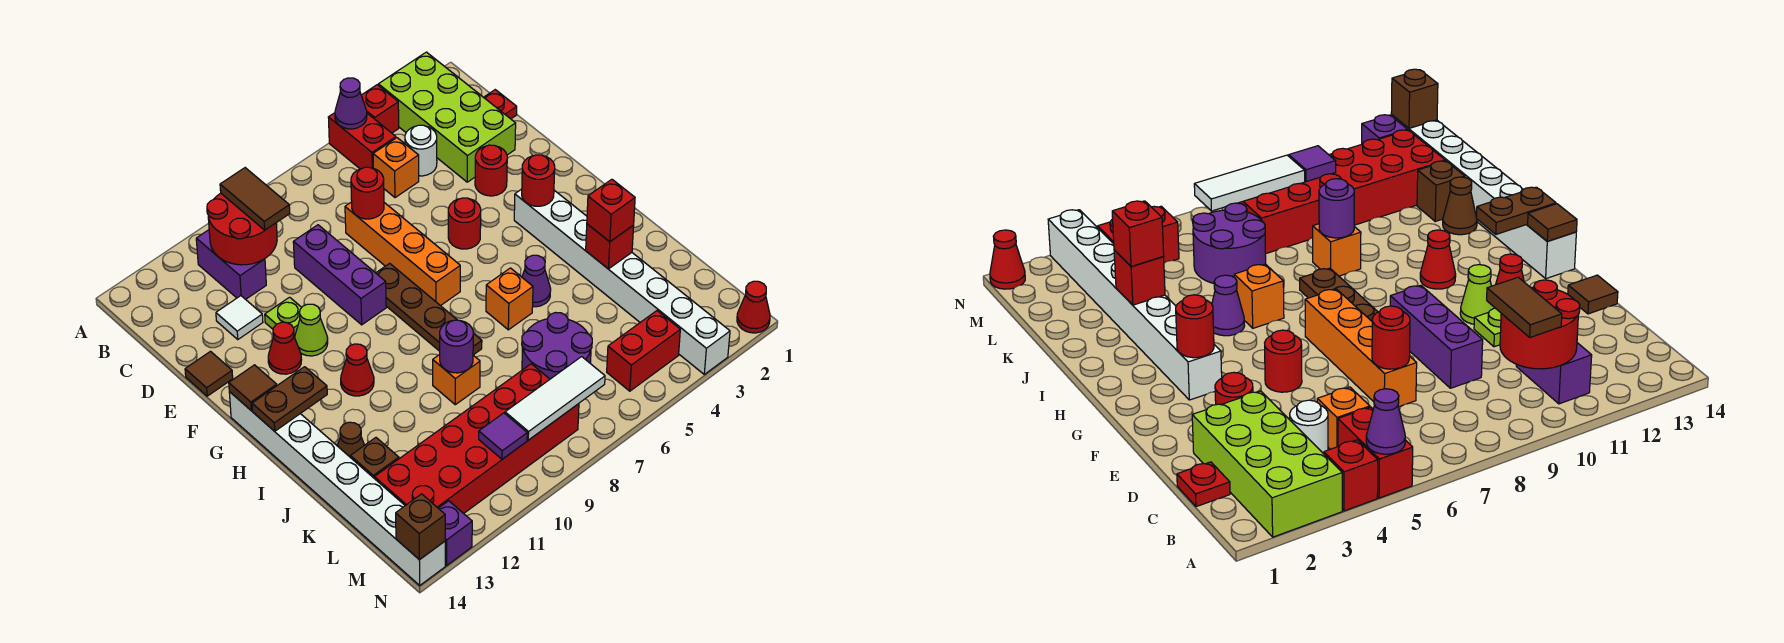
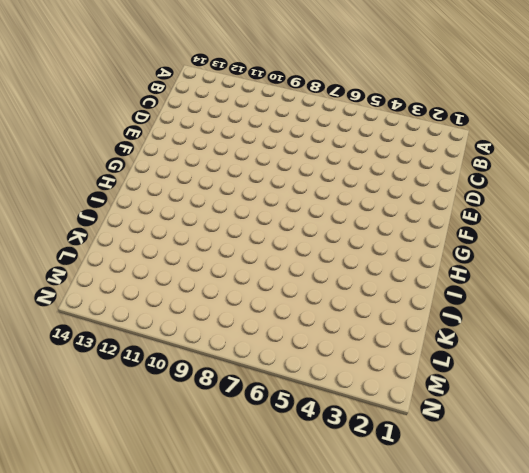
none -> lime 2x4 brick [378,52,516,182]
none -> red 1x1 brick [361,85,399,133]
none -> red 1x2 brick [328,113,396,169]
none -> purple 1x2 brick [196,230,266,299]

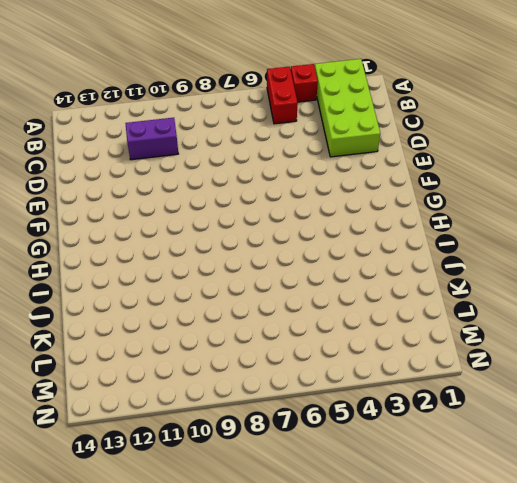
purple 1x2 brick [125,118,178,160] -> purple 1x2 brick turned to [196,230,266,299]
none -> red 1x1 plate [484,90,517,119]
none -> white 1x1 round brick [405,125,437,176]
none -> orange 1x1 brick [373,138,419,198]
none -> orange 1x4 brick [345,202,460,306]

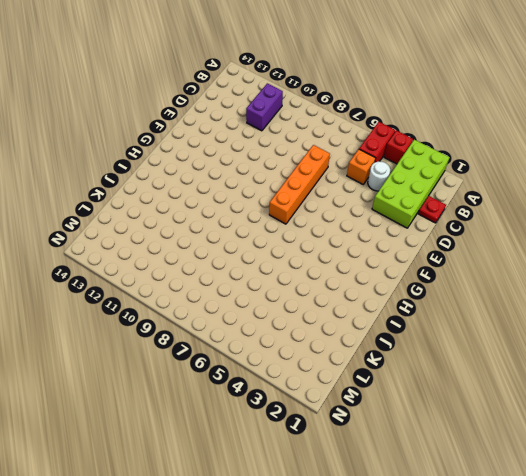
none -> purple 1x3 brick [293,225,386,325]
none -> white 1x1 tile [216,296,263,339]
none -> red 1x1 round brick [475,145,507,196]
none -> lime 1x1 plate [265,297,302,336]

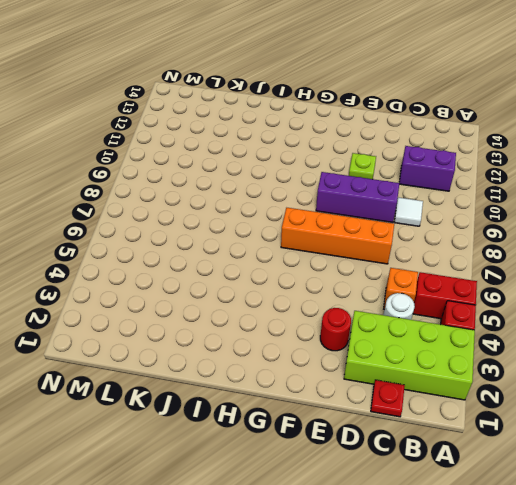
white 1x1 tile [394,197,423,226] -> white 1x1 tile moved to [216,296,263,339]
none -> brown 1x1 tile [185,351,233,396]
none -> red 1x1 round brick [448,198,481,249]
none -> brown 1x4 plate [376,263,482,355]
none -> lime 1x1 cone [295,304,328,356]

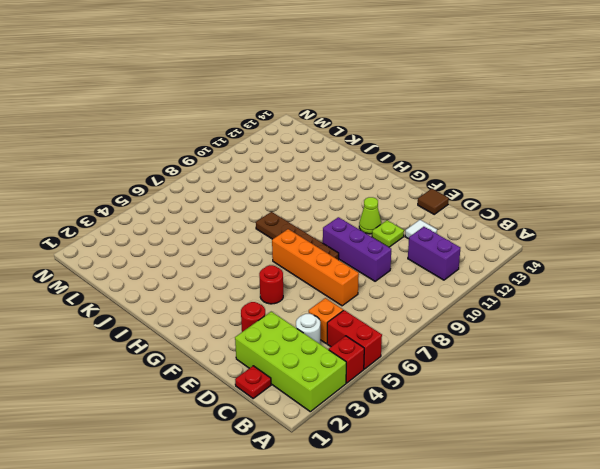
none -> red 1x1 cone [268,322,302,374]
none -> white 1x8 brick [514,189,730,374]
none -> white 1x8 brick [229,392,445,585]
none -> red 1x1 cone [341,344,374,396]

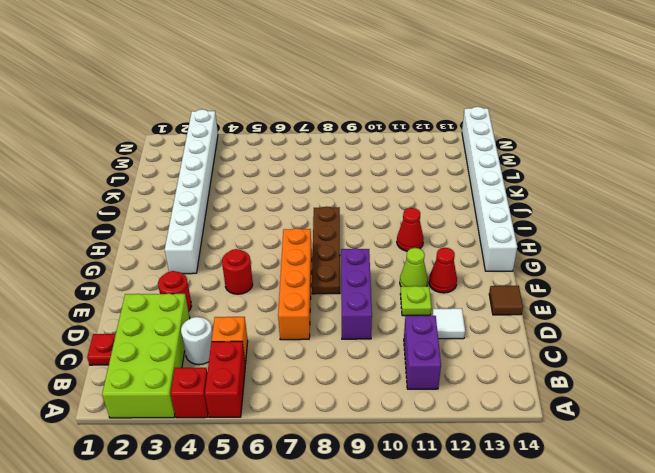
none -> purple 1x1 cone [522,255,551,307]
none -> orange 1x1 brick [486,268,533,330]
none -> orange 1x1 brick [433,355,480,405]
none -> brown 1x1 cone [338,422,364,457]

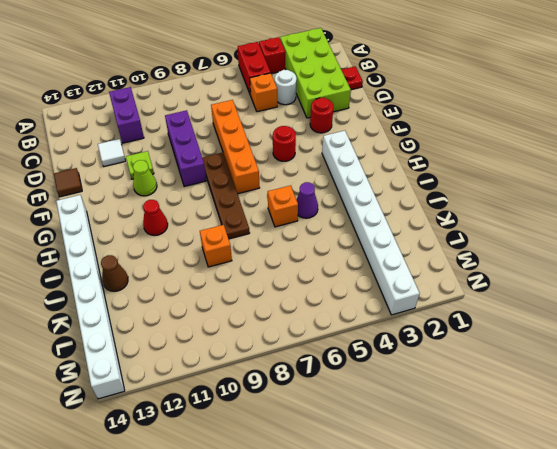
none -> red 1x1 cone [268,322,302,374]
none -> purple 2x2 round brick [522,313,592,379]
none -> brown 1x1 brick [350,438,399,478]
none -> red 2x6 brick [374,364,579,513]

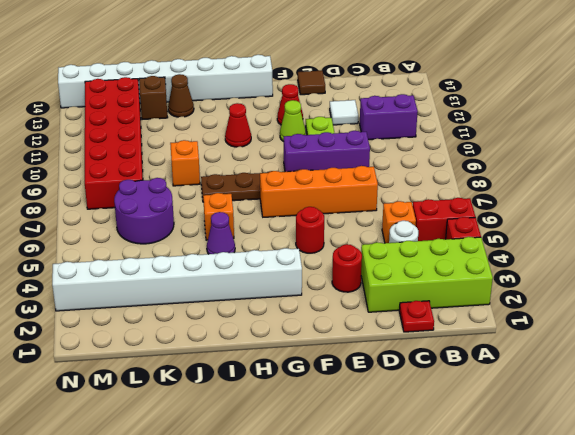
none -> red 1x2 brick [607,311,680,391]
none -> red 1x1 cone [737,281,770,333]
none -> purple 1x1 brick [438,501,472,565]
none -> purple 1x1 cone [335,78,367,129]

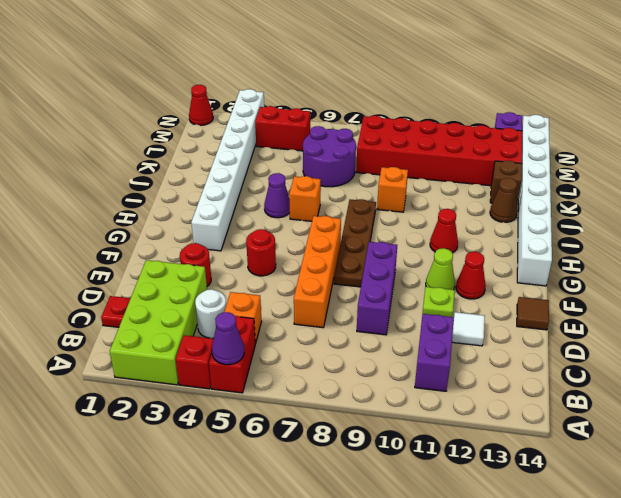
none -> red 2x2 round brick [207,193,277,265]
none -> red 1x1 round brick [351,167,384,219]
none -> red 1x1 round brick [522,155,555,206]
none -> brown 1x1 tile [229,365,277,411]

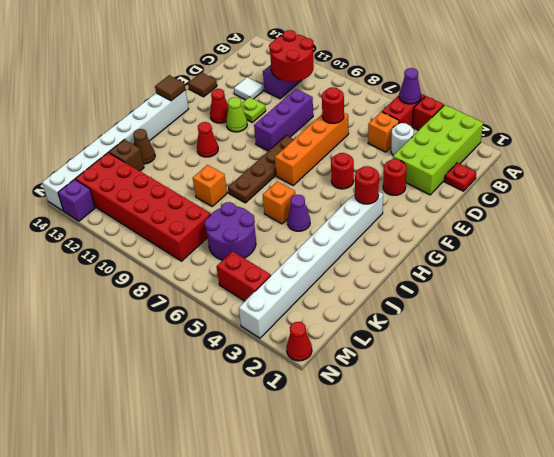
none -> brown 1x2 plate [252,367,327,431]
none -> red 1x1 brick [586,224,634,269]
none -> purple 1x1 round brick [440,320,473,373]
none -> white 1x3 tile [505,357,605,440]

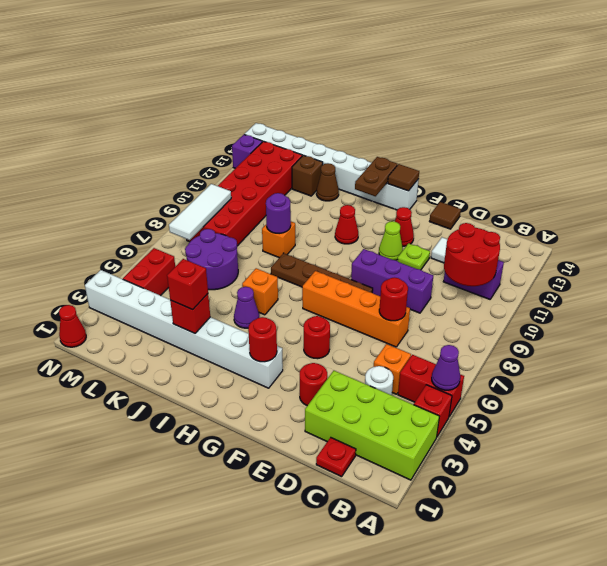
none -> purple 1x1 tile [479,413,527,459]
none -> brown 1x1 brick [396,494,445,560]
none -> brown 1x2 tile [220,168,290,230]

